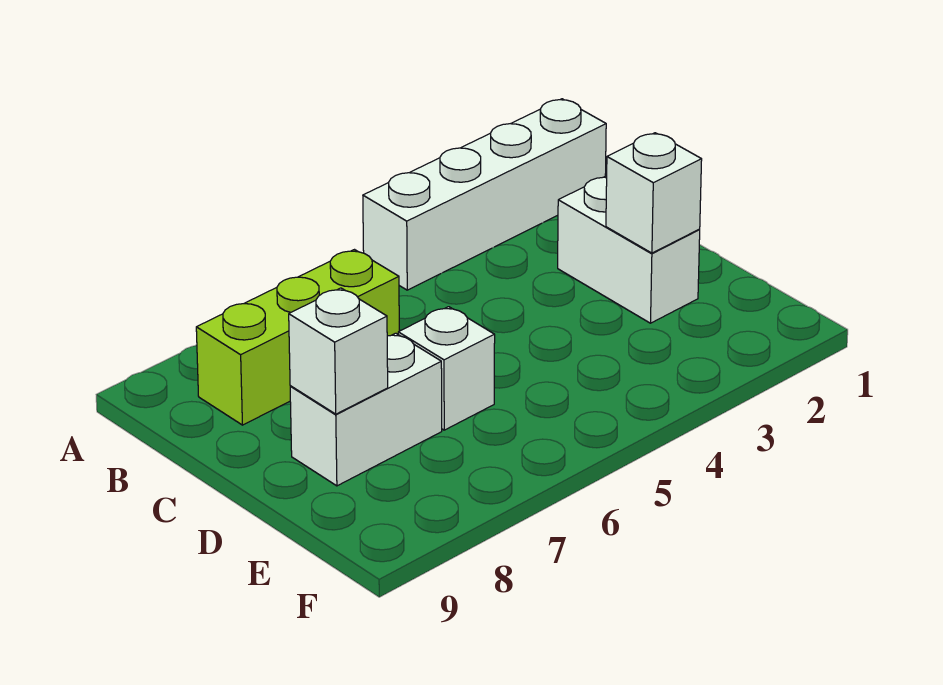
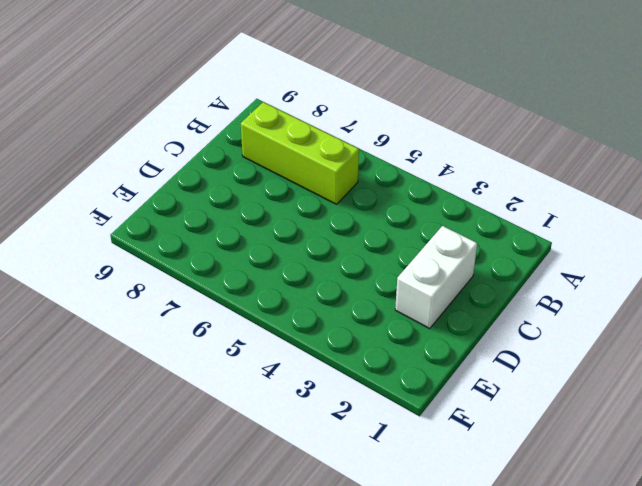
none -> white 1x4 brick [363,99,606,290]
none -> white 1x1 brick [398,307,495,430]

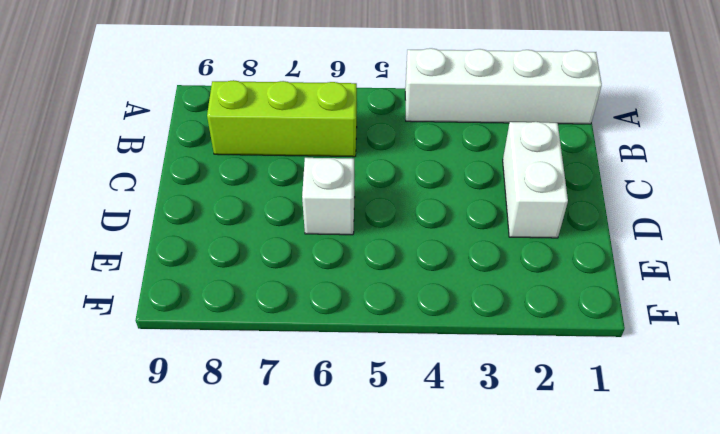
none -> white 1x2 brick [290,333,442,486]
none -> white 1x1 brick [606,133,702,253]

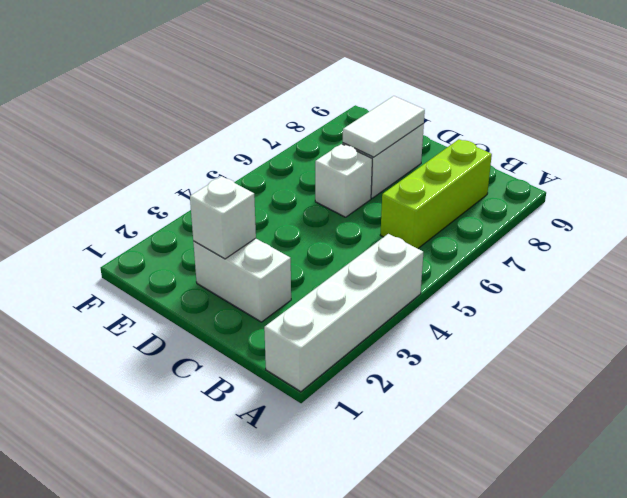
white 1x2 tile [343,96,425,157] -> white 1x1 brick [289,288,388,414]

